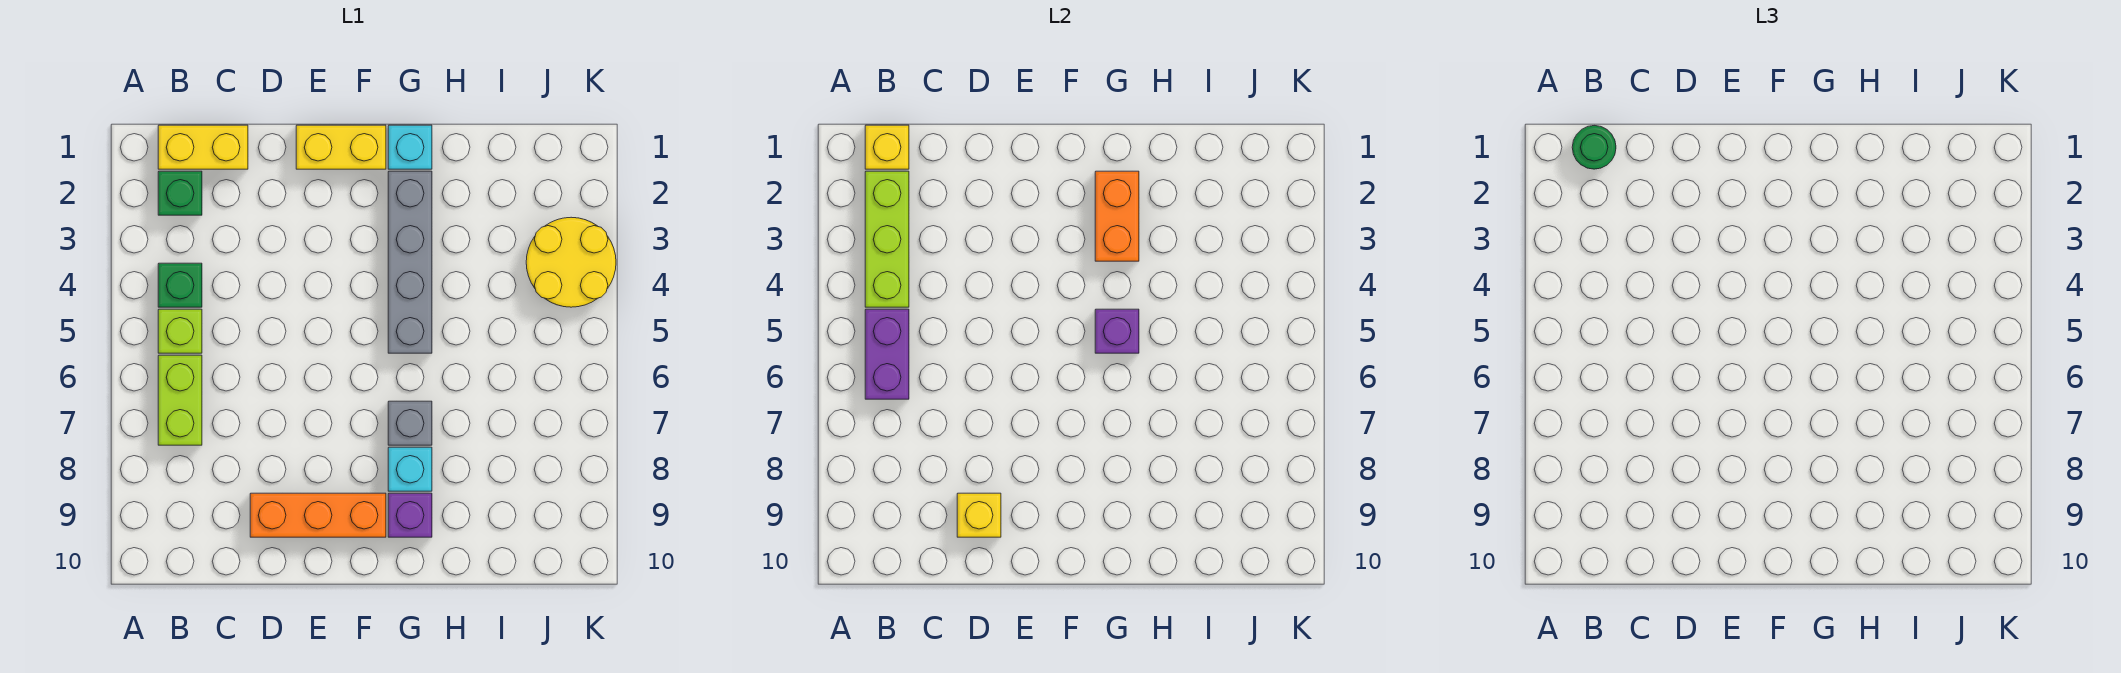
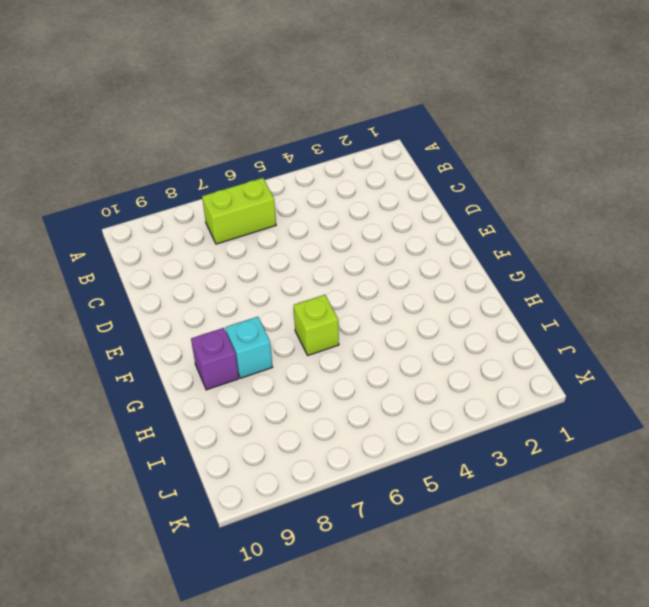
lime 1x1 brick [294,295,339,355] -> lime 1x1 brick moved to [158,309,202,353]
none -> yellow 1x2 brick [158,125,248,169]
none -> green 1x1 brick [158,171,202,215]
none -> green 1x1 brick [158,263,202,307]

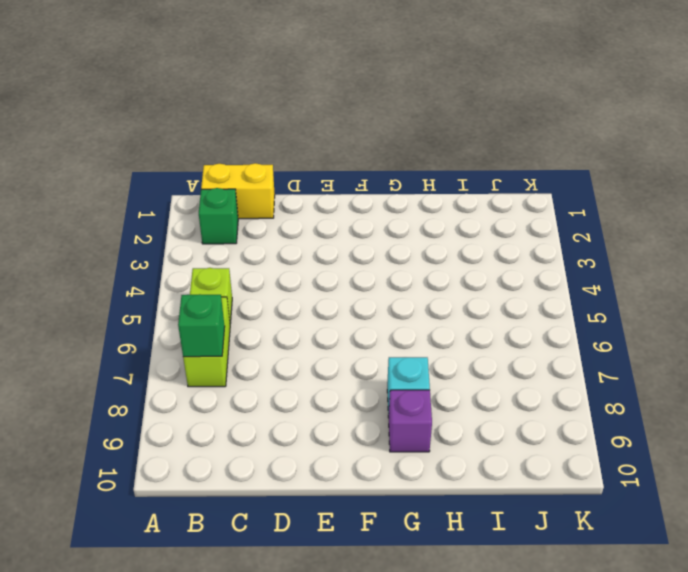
green 1x1 brick [178,294,225,357] -> green 1x1 brick moved to [158,263,202,307]
none -> orange 1x3 brick [250,493,386,537]
none -> yellow 1x2 brick [296,125,386,169]
none -> cyan 1x1 brick [388,125,432,169]

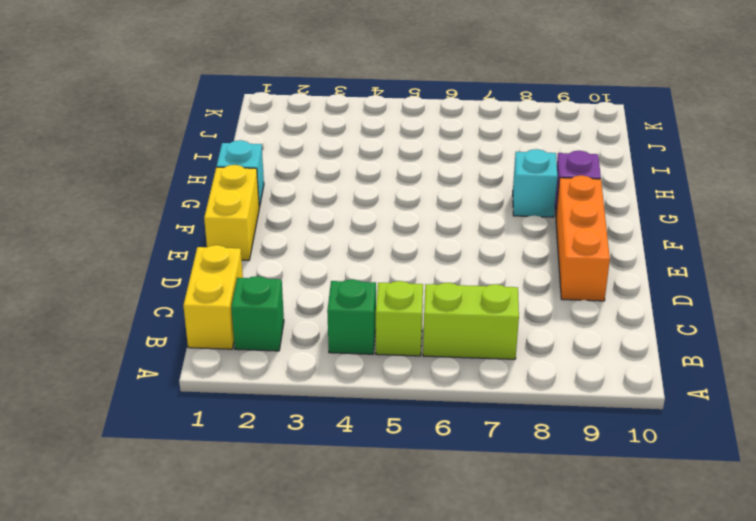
none -> grey 1x4 brick [388,171,432,353]
none -> grey 1x1 brick [388,401,432,445]
none -> yellow 2x2 round brick [526,217,616,307]

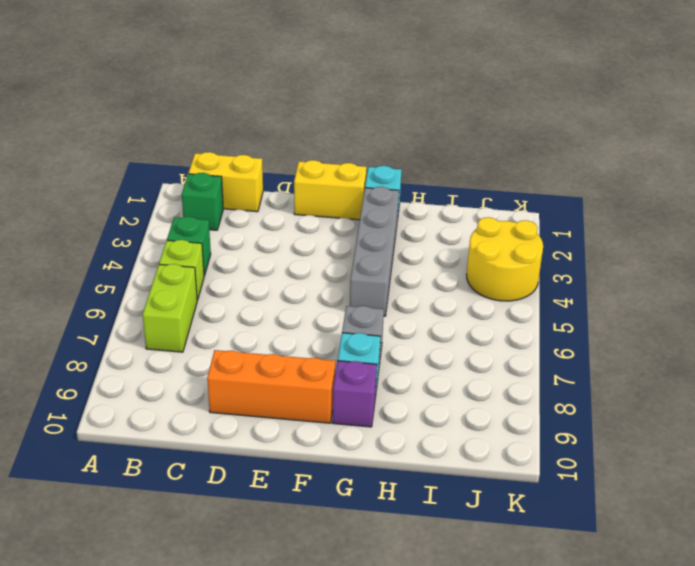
none -> yellow 1x1 brick [865,125,909,169]
none -> lime 1x3 brick [865,171,909,307]
none -> purple 1x2 brick [865,309,909,399]

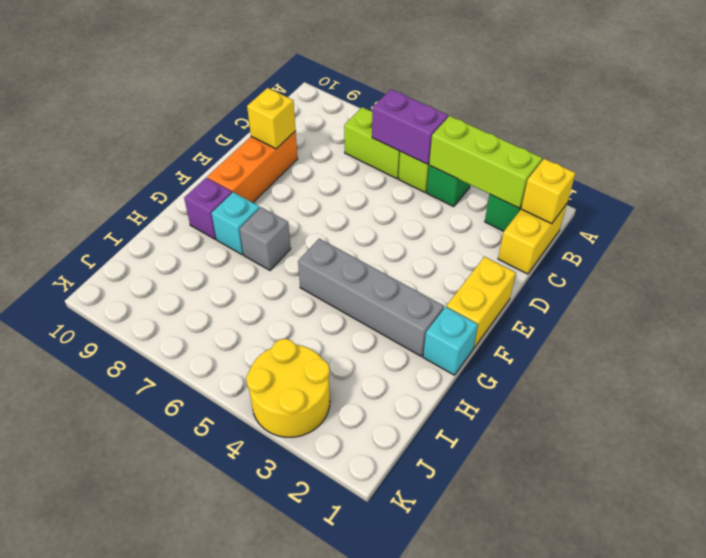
none -> orange 1x2 brick [1095,171,1139,261]
none -> purple 1x1 brick [1095,309,1139,353]
none -> green 1x1 round brick [1572,126,1616,169]

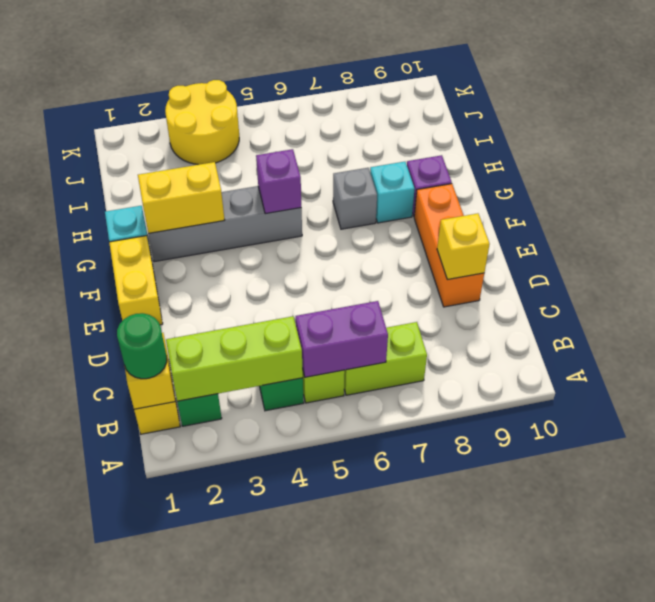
yellow 1x2 brick [138,162,225,233] -> orange 1x2 brick [1095,171,1139,261]

